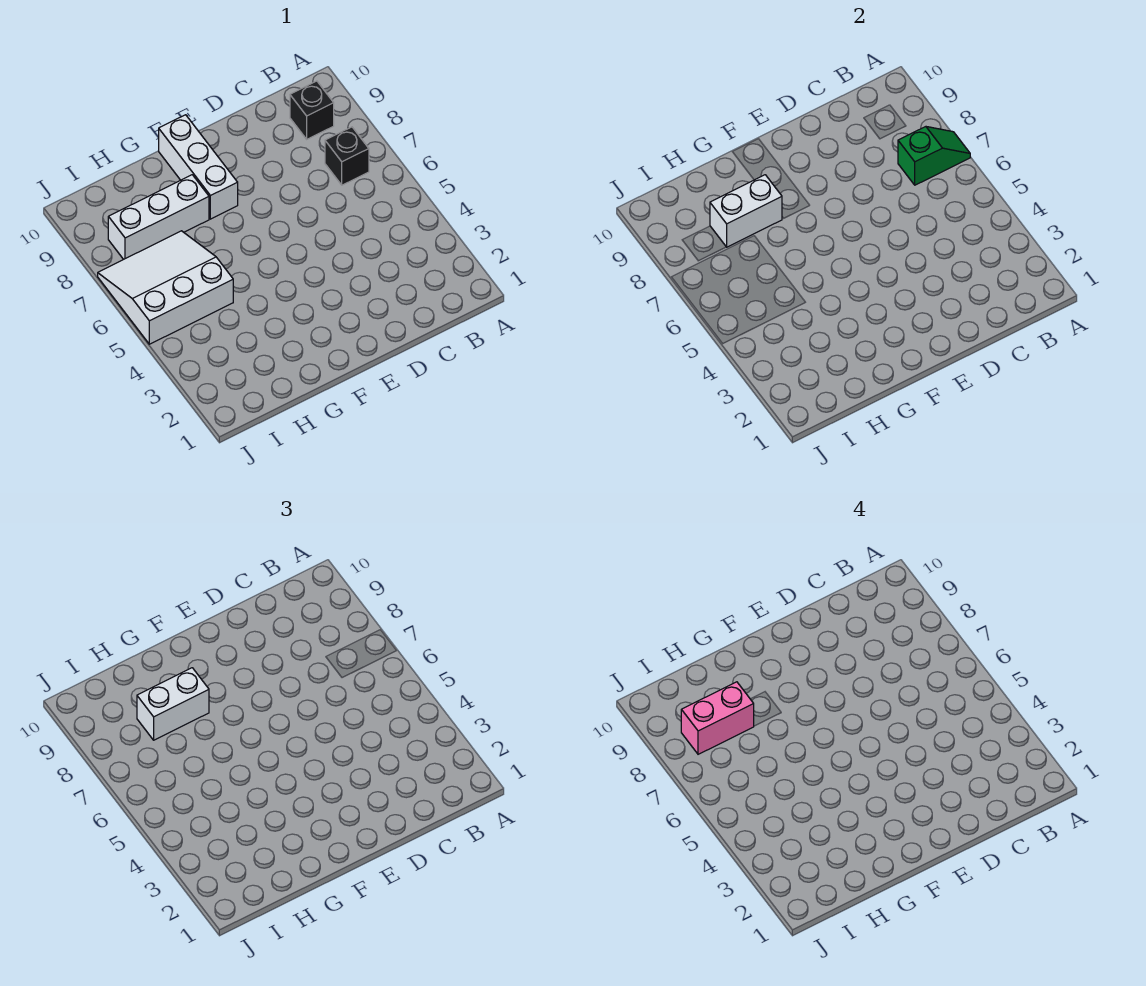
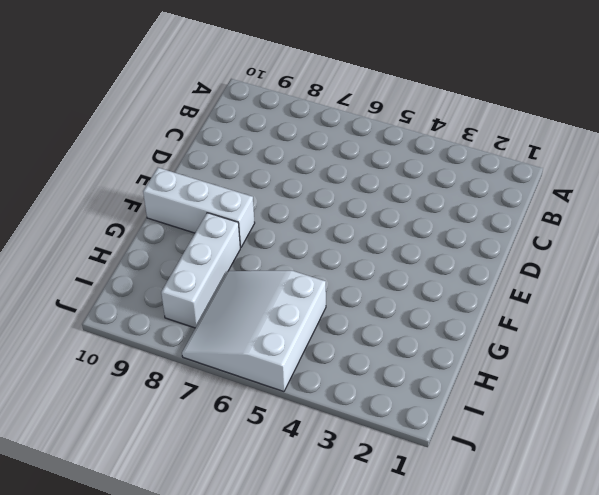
none -> black 1x1 brick [325,127,369,185]
none -> black 1x1 brick [290,81,334,139]

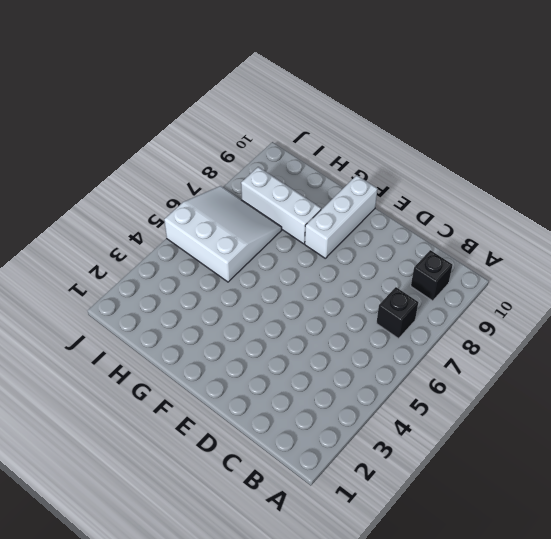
none -> green 1x2 slope [898,127,970,185]
none -> white 1x2 brick [710,175,782,247]

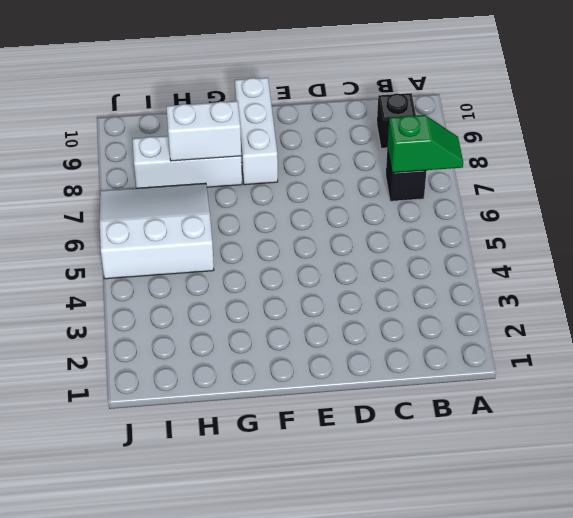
none -> white 1x2 brick [137,668,209,740]
none -> pink 1x2 brick [681,682,754,754]

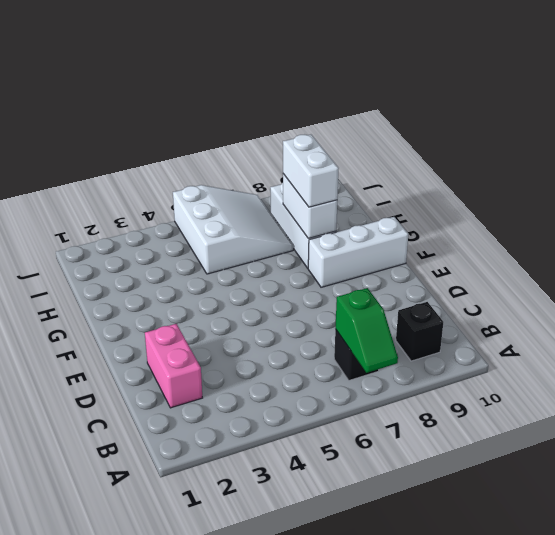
pink 1x2 brick [145,324,202,408] -> pink 1x2 brick moved to [681,682,754,754]

